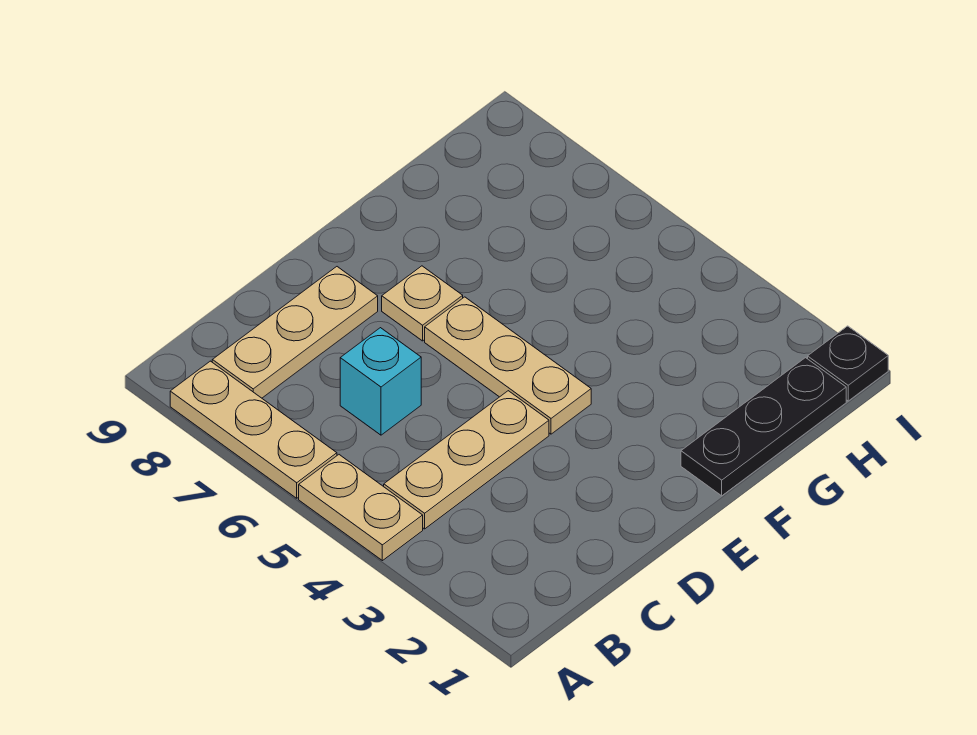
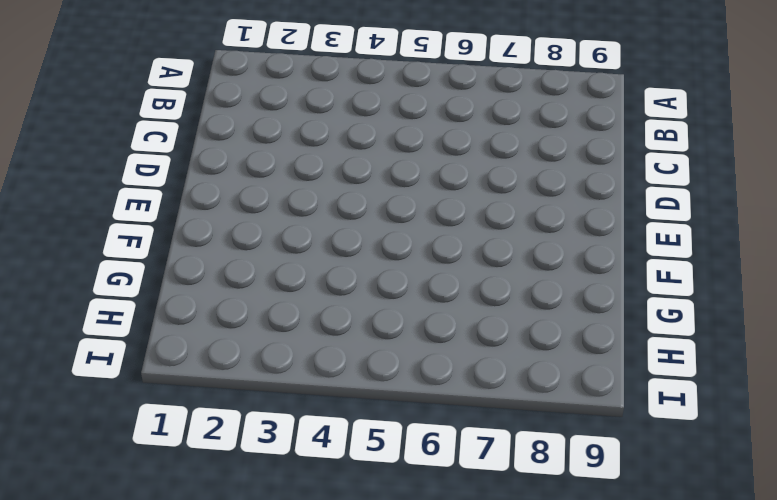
none -> tan 1x2 plate [299,455,423,561]
none -> tan 1x3 plate [170,361,337,498]

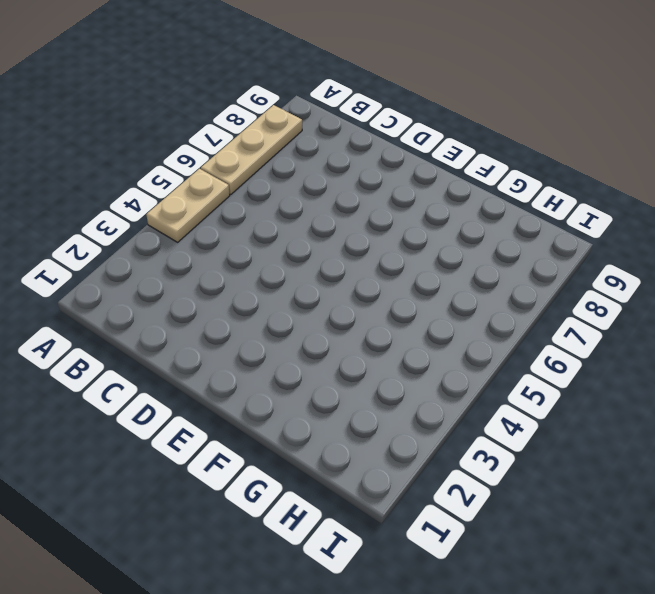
none -> tan 1x3 plate [384,391,549,529]
none -> tan 1x3 plate [212,267,378,398]

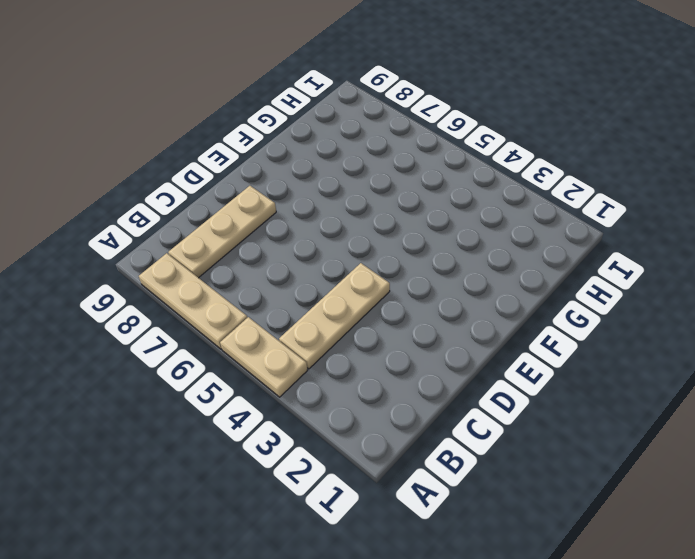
none -> cyan 1x1 brick [340,328,421,435]
none -> tan 1x3 plate [425,297,591,434]

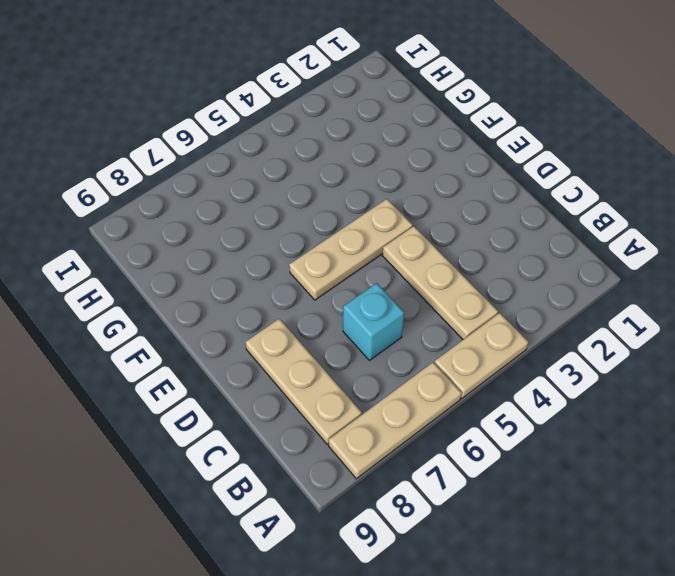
none -> tan 1x1 plate [382,266,463,341]
none -> black 1x3 plate [681,358,846,496]

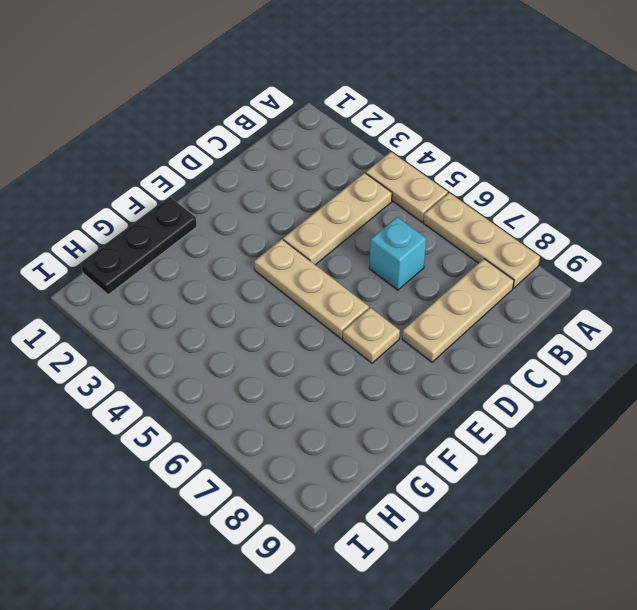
none -> black 1x1 plate [808,326,888,401]

